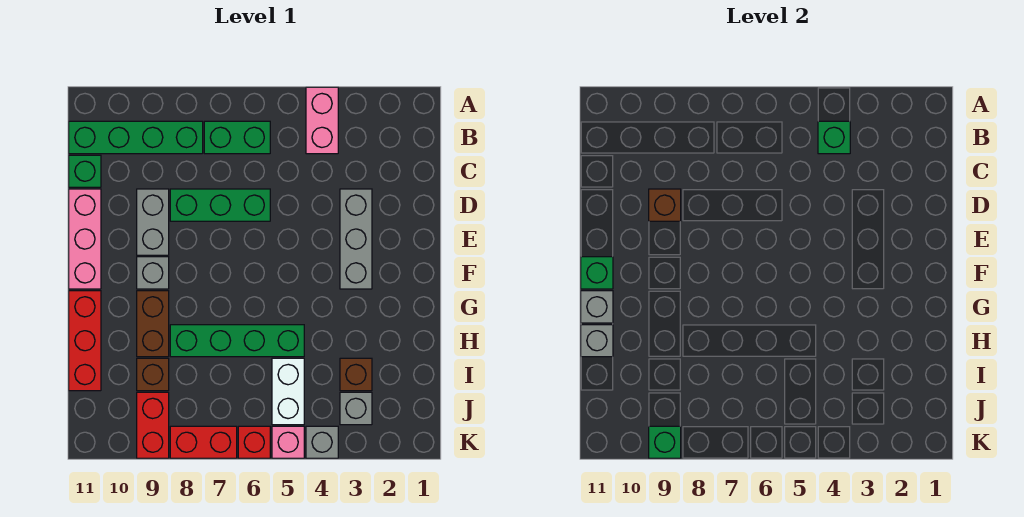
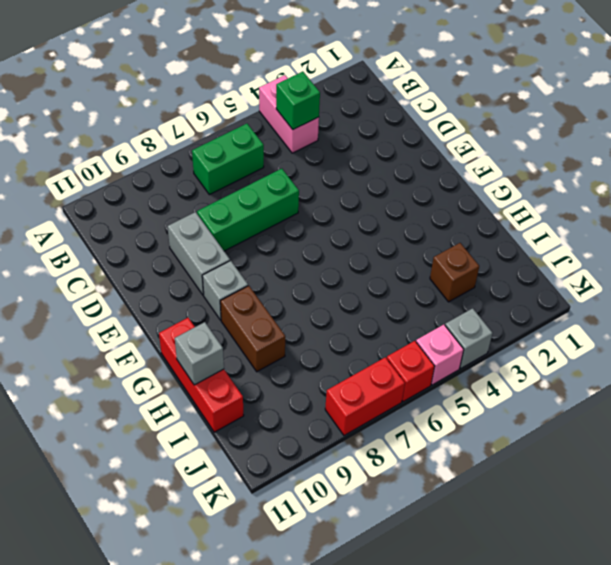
none -> green 1x4 brick [69,121,203,154]
none -> green 1x1 brick [69,155,101,187]
none -> grey 1x3 brick [340,189,372,289]

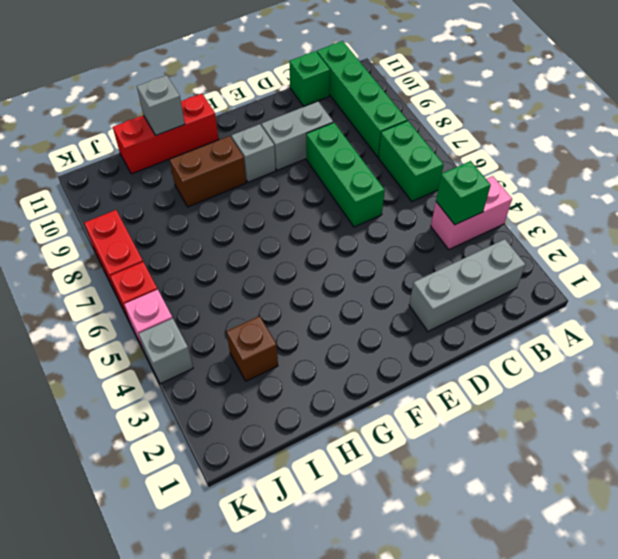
grey 1x3 brick [409,239,526,331] -> grey 1x3 brick moved to [340,189,372,289]
none -> pink 1x3 brick [69,189,101,289]
none -> green 1x4 brick [170,325,304,357]
none -> white 1x2 brick [272,358,304,425]

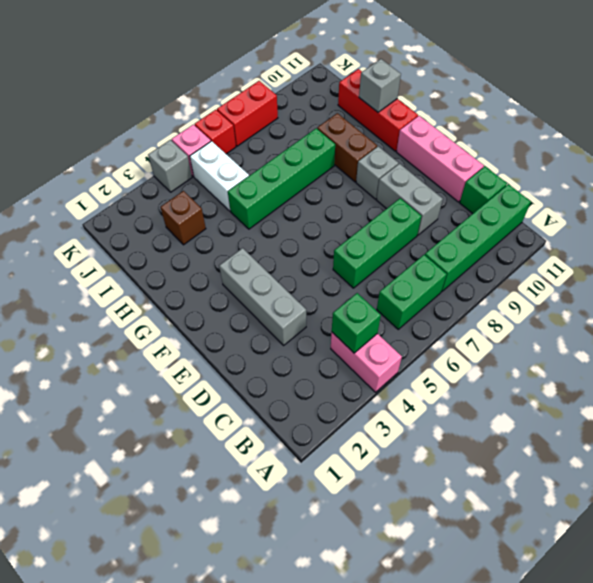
none -> brown 1x1 brick [137,358,169,391]
none -> grey 1x1 brick [340,392,372,425]
none -> red 1x2 brick [137,392,169,458]

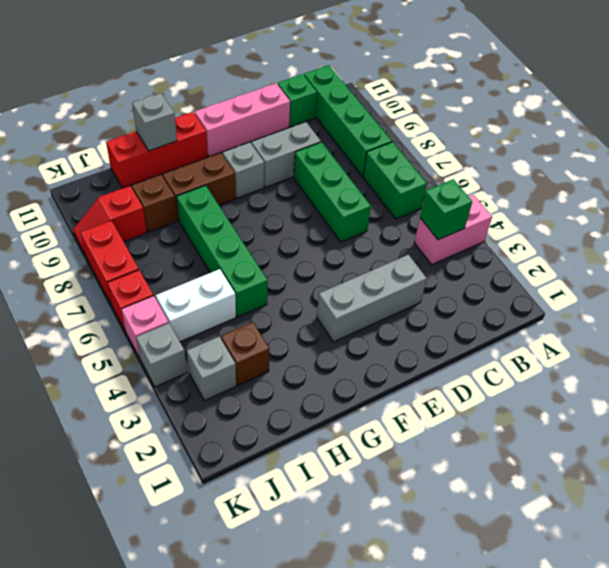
red 1x2 slope [73,186,147,256] -> red 1x2 brick [137,392,169,458]
none -> brown 1x1 brick [649,189,681,221]
none -> green 1x1 brick [581,257,613,289]
none -> grey 1x1 brick [581,291,613,323]

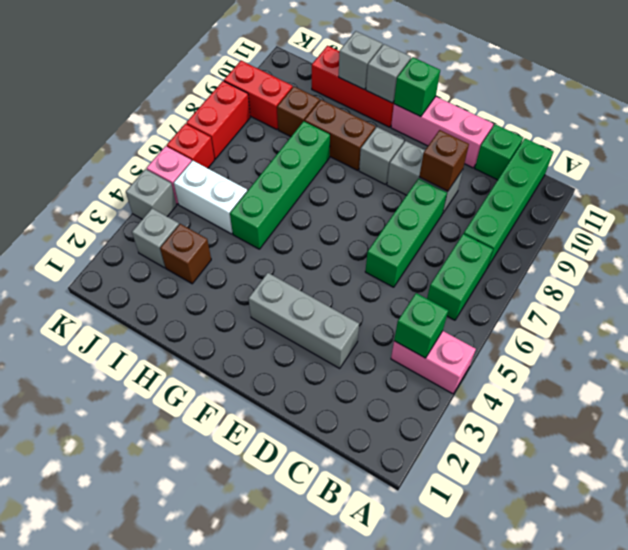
none -> green 1x1 brick [649,426,681,458]

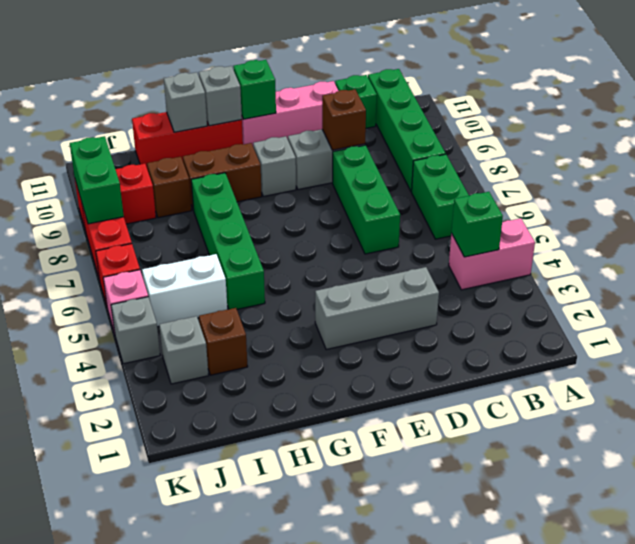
green 1x2 brick [70,136,124,224] -> green 1x1 brick [649,426,681,458]

